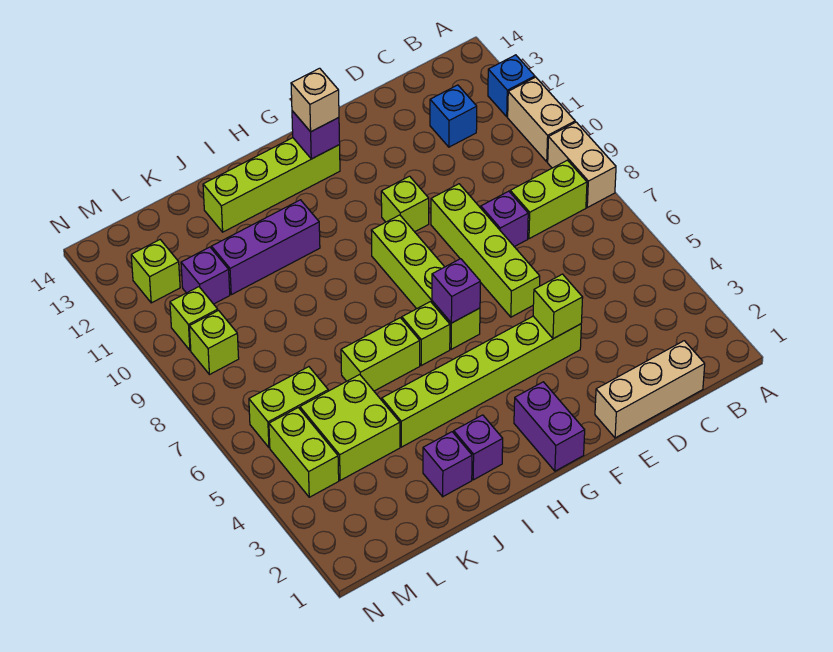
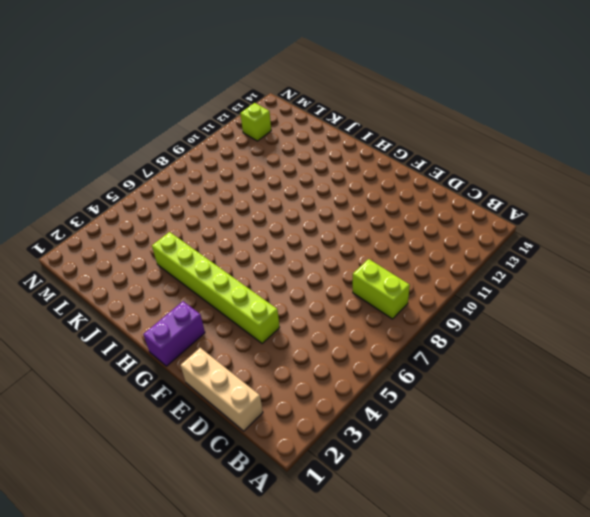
none -> tan 1x2 brick [548,122,616,207]
none -> tan 1x2 brick [508,77,575,162]
none -> blue 1x1 brick [488,55,535,117]

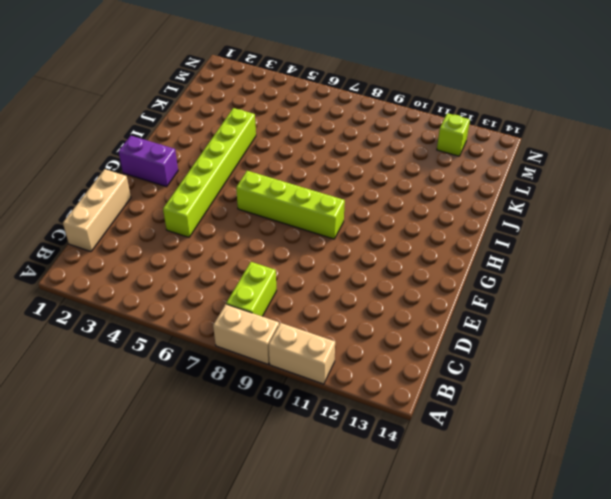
none -> blue 1x1 brick [488,55,535,117]
none -> blue 1x1 brick [430,85,477,147]
none -> purple 1x1 brick [481,191,528,247]

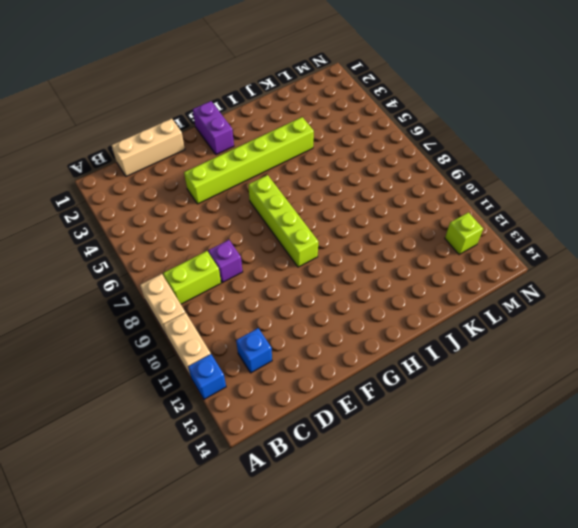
none -> lime 1x4 brick [431,184,540,317]
none -> lime 1x1 brick [381,176,429,232]
none -> lime 1x4 brick [203,138,340,232]

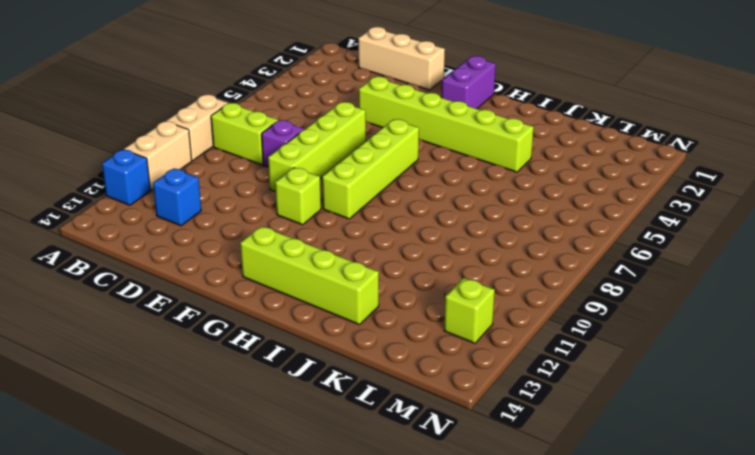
none -> lime 1x1 brick [402,302,450,365]
none -> purple 1x1 brick [454,415,503,480]
none -> lime 1x2 brick [341,318,420,391]

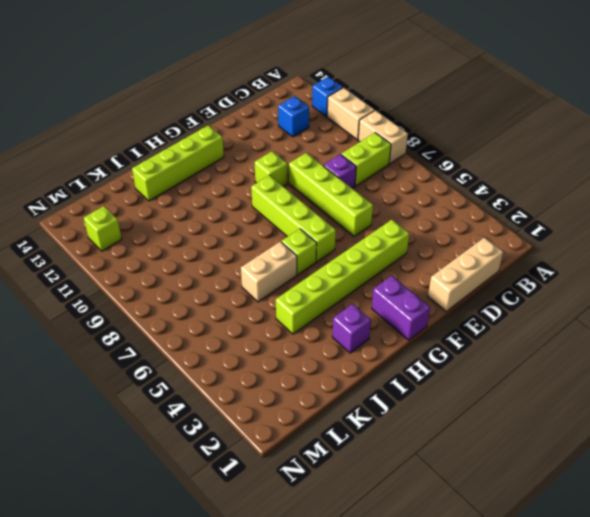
tan 1x2 brick [241,242,297,302] -> lime 1x2 brick [341,318,420,391]
none -> purple 1x3 brick [212,200,320,295]
none -> purple 1x1 brick [423,432,472,497]
none -> lime 2x2 brick [300,375,400,480]

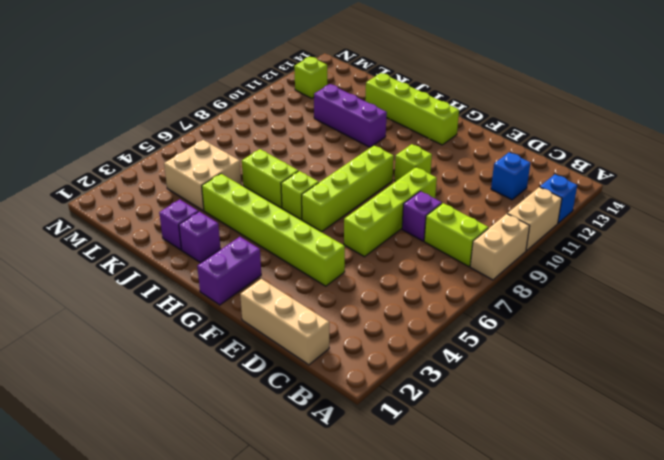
tan 2x2 brick [164,140,241,211] -> lime 2x2 brick [300,375,400,480]
none -> lime 1x2 brick [249,367,328,448]
none -> purple 1x1 brick [181,247,230,304]
none -> lime 1x2 brick [269,408,339,497]

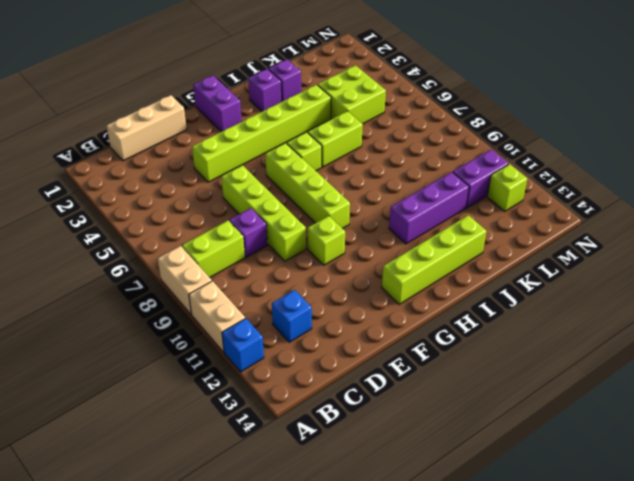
purple 1x2 brick [453,150,509,208] -> purple 1x1 brick [181,247,230,304]
none -> lime 1x2 brick [249,367,328,448]
none -> lime 1x2 brick [269,408,339,497]
none -> lime 1x1 brick [189,311,239,375]

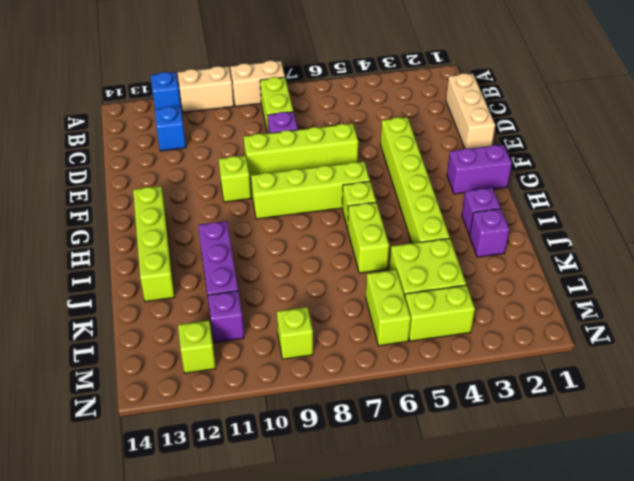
none -> lime 1x1 brick [170,287,218,350]
none -> lime 1x1 brick [533,274,583,339]
none -> purple 1x1 brick [432,259,480,323]

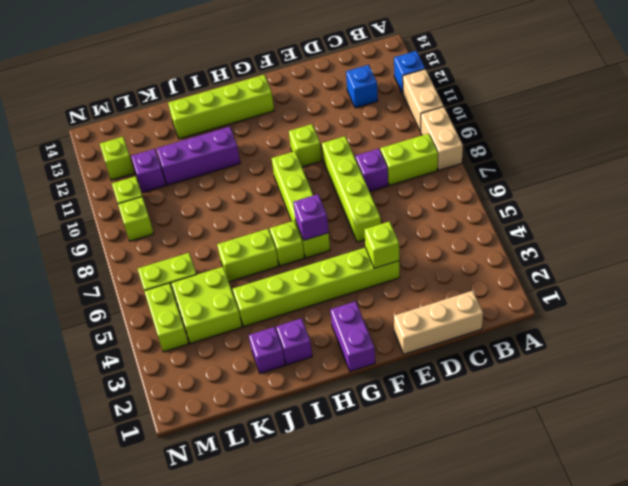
none -> purple 1x1 brick [292,111,340,159]
none -> tan 1x1 brick [291,68,339,132]

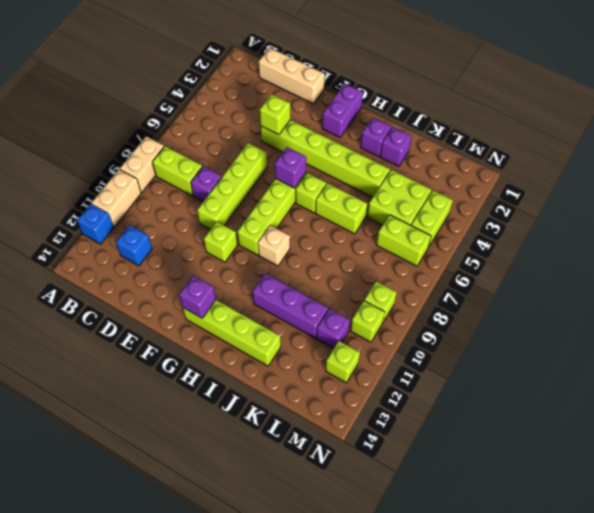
tan 1x1 brick [258,225,290,266] -> tan 1x1 brick moved to [291,68,339,132]

